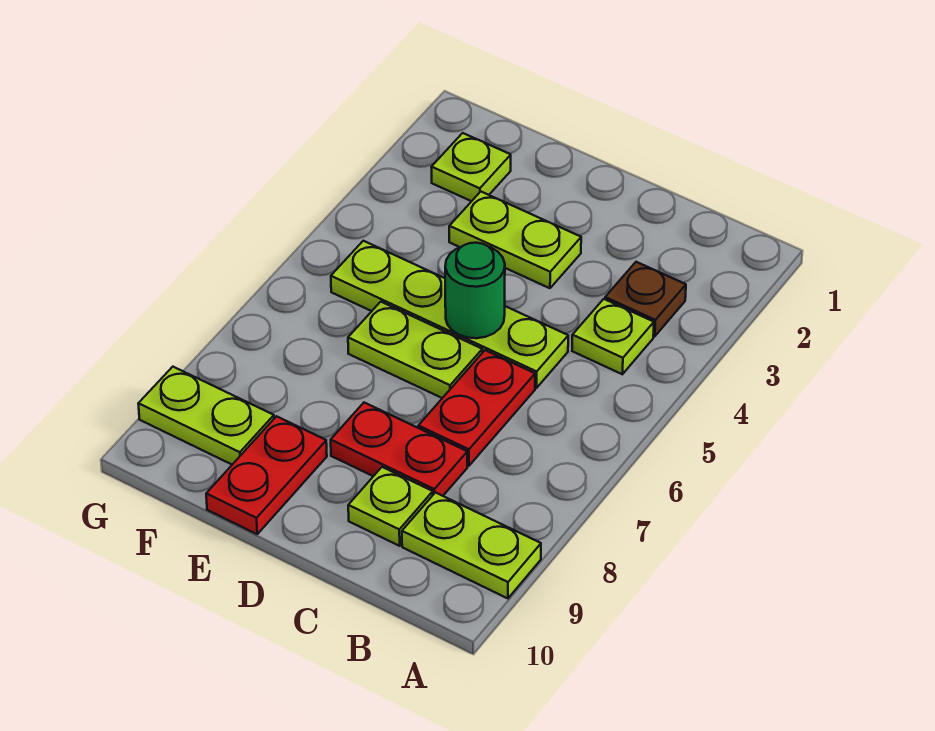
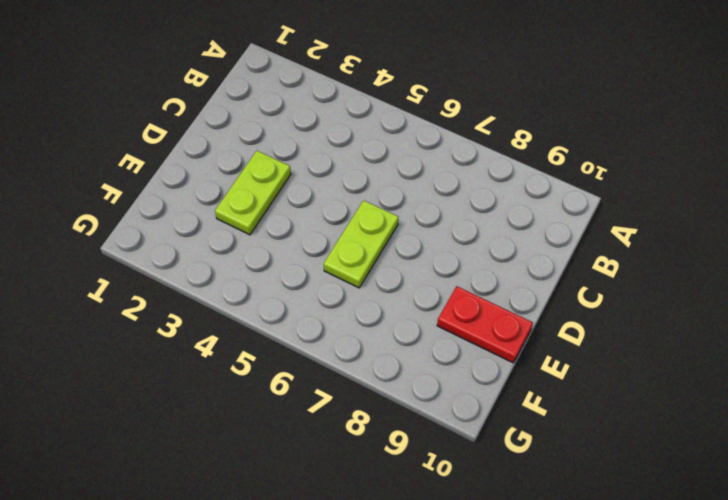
none -> lime 1x2 plate [402,493,541,598]
none -> brown 1x1 plate [605,262,686,336]
none -> lime 1x1 plate [572,299,654,374]

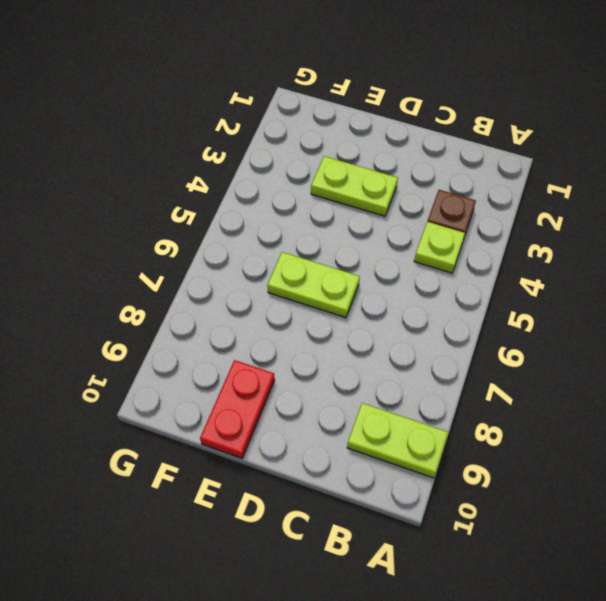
none -> lime 1x4 plate [331,241,568,388]
none -> red 1x2 plate [418,350,535,466]
none -> red 1x2 plate [331,403,467,496]

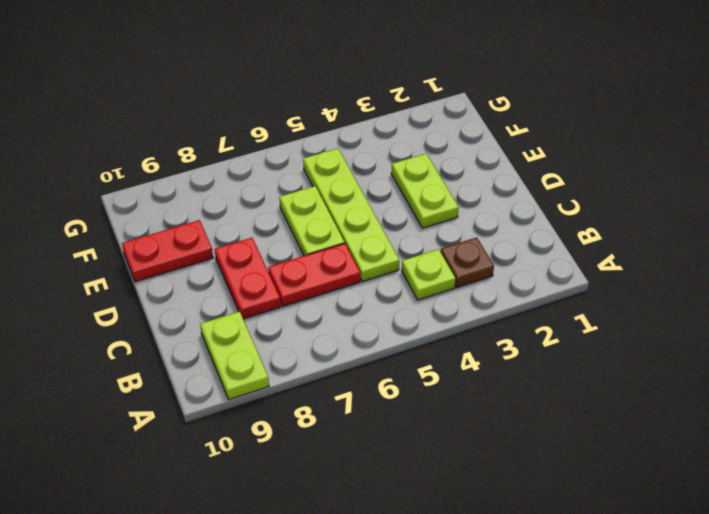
none -> lime 1x1 plate [348,467,433,546]
none -> lime 1x1 plate [431,133,511,201]
none -> lime 1x2 plate [138,367,274,464]

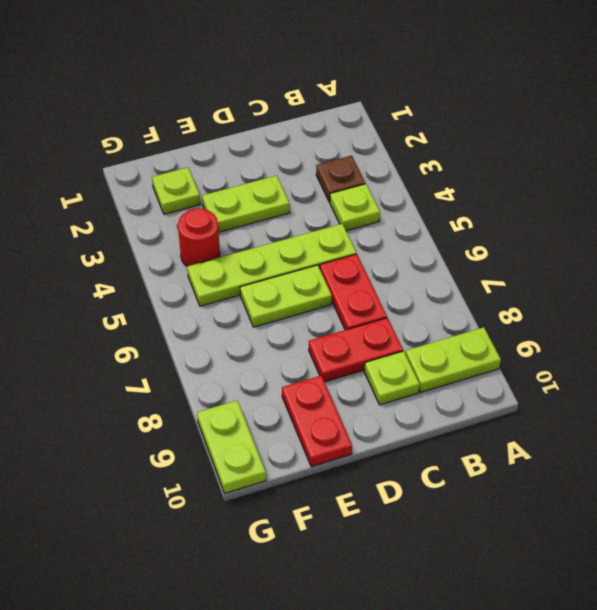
red 1x1 round brick [178,208,220,266] -> none
lime 1x2 plate [197,401,266,493] -> lime 1x2 plate turned to [138,367,274,464]
none -> green 1x1 round brick [445,243,505,338]

